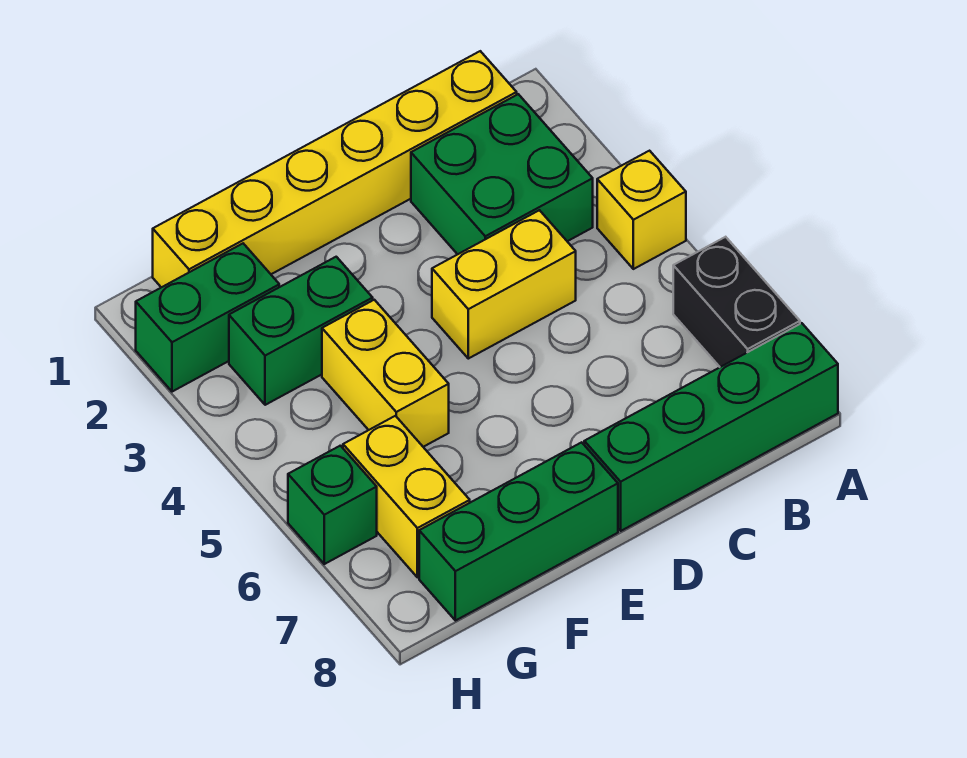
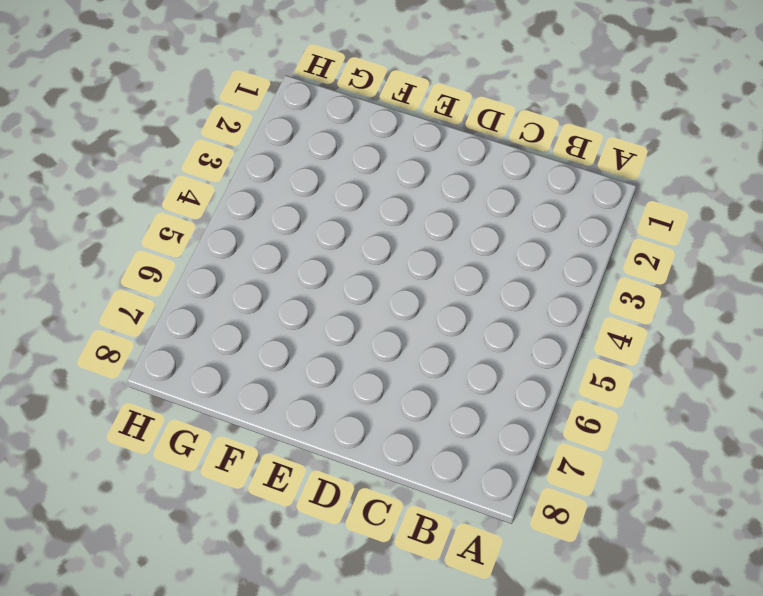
none -> yellow 1x1 brick [597,151,686,269]
none -> black 1x2 brick [673,237,800,367]
none -> green 1x4 brick [584,323,838,531]

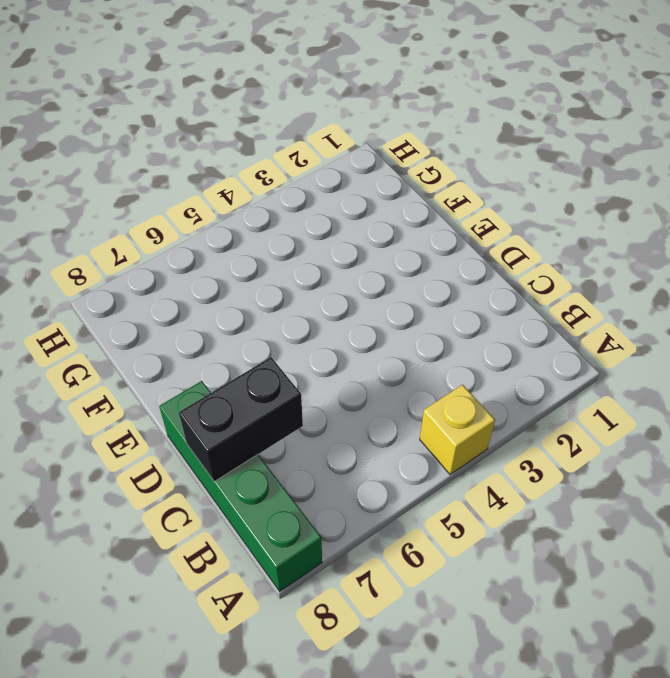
black 1x2 brick [179,357,303,482] -> black 1x2 brick moved to [673,237,800,367]
none -> yellow 1x6 brick [153,51,517,287]
none -> green 2x2 brick [411,94,593,254]
none -> yellow 1x2 brick [432,210,576,359]

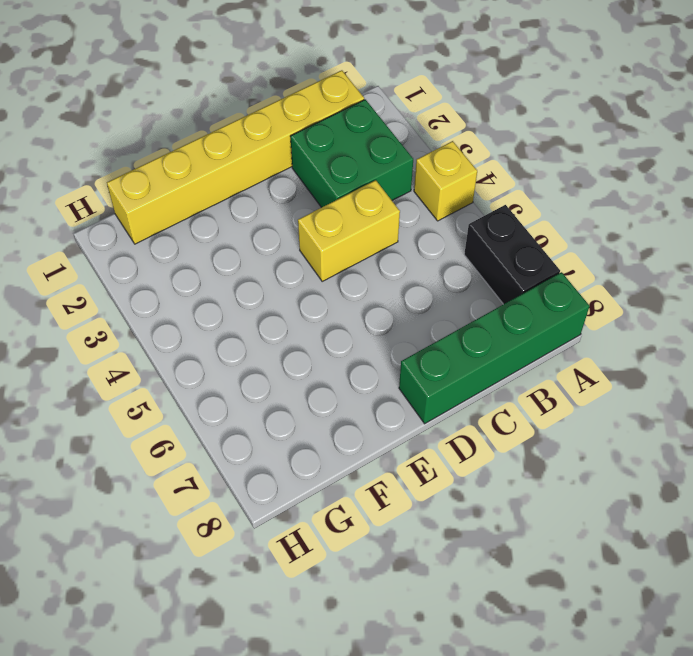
none -> green 1x3 brick [419,442,618,621]
none -> green 1x2 brick [229,257,373,405]
none -> yellow 1x2 brick [322,300,449,447]

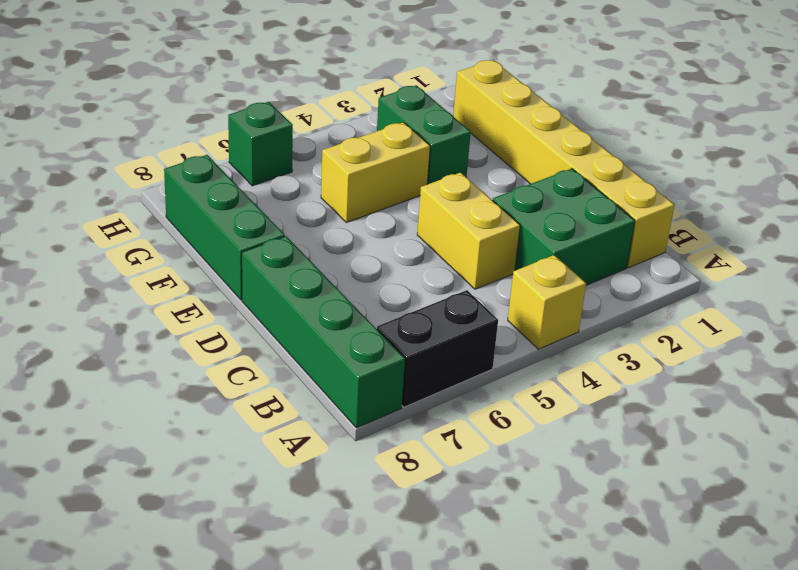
none -> green 1x2 brick [136,244,279,392]
none -> yellow 1x2 brick [343,416,470,577]

